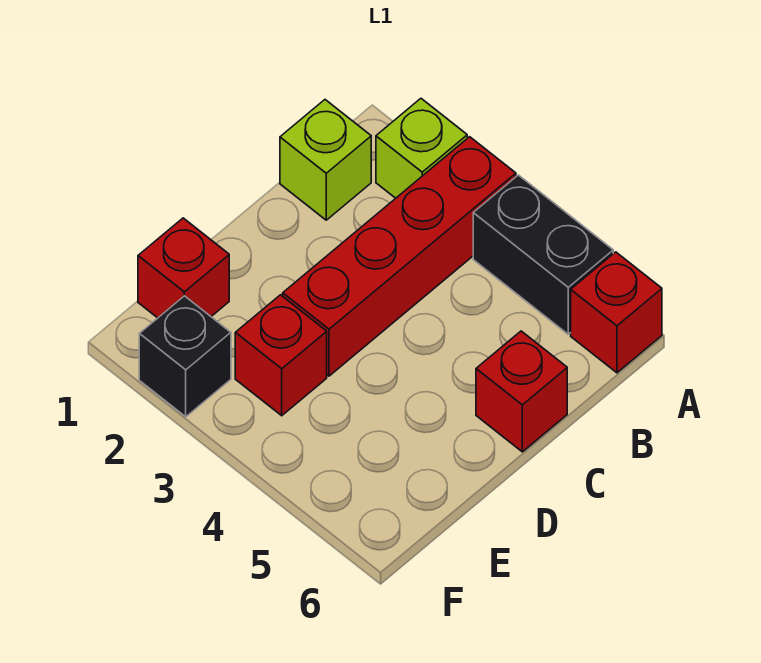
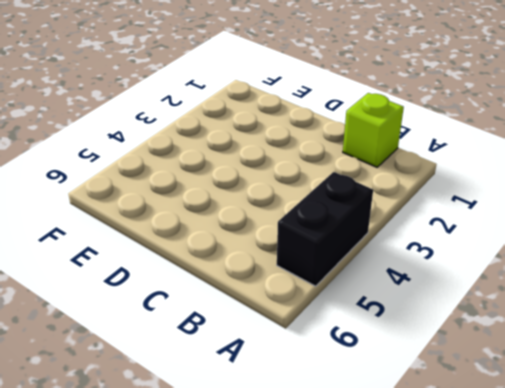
none -> lime 1x1 brick [376,99,467,198]
none -> red 1x4 brick [283,137,516,376]

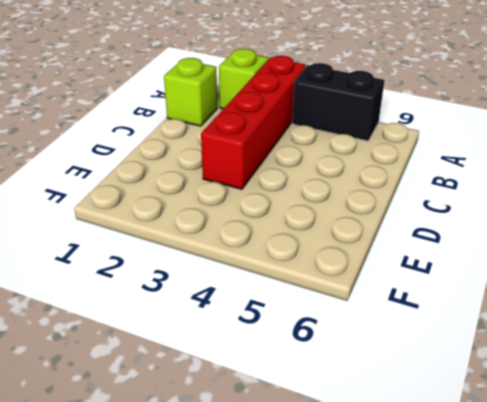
none -> red 1x1 brick [571,252,662,373]
none -> red 1x1 brick [476,331,567,452]

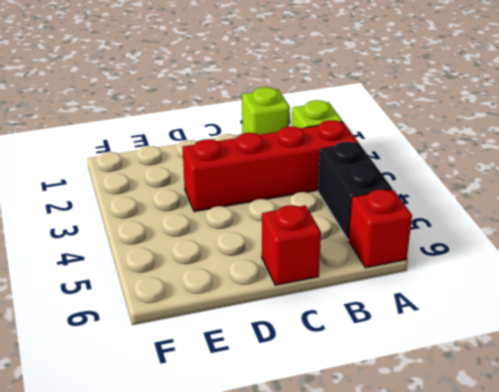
none -> red 1x1 brick [138,218,229,318]
none -> red 1x1 brick [235,295,327,416]

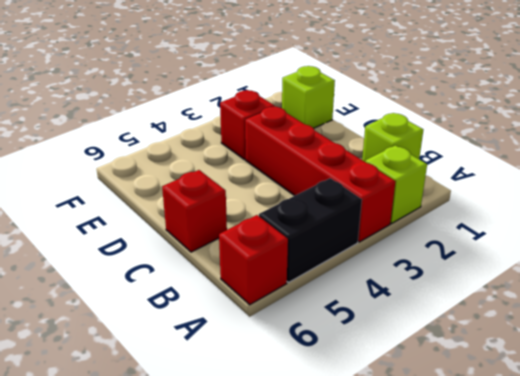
lime 1x1 brick [282,66,335,128] -> red 1x1 brick [138,218,229,318]
none -> black 1x1 brick [139,296,231,417]

